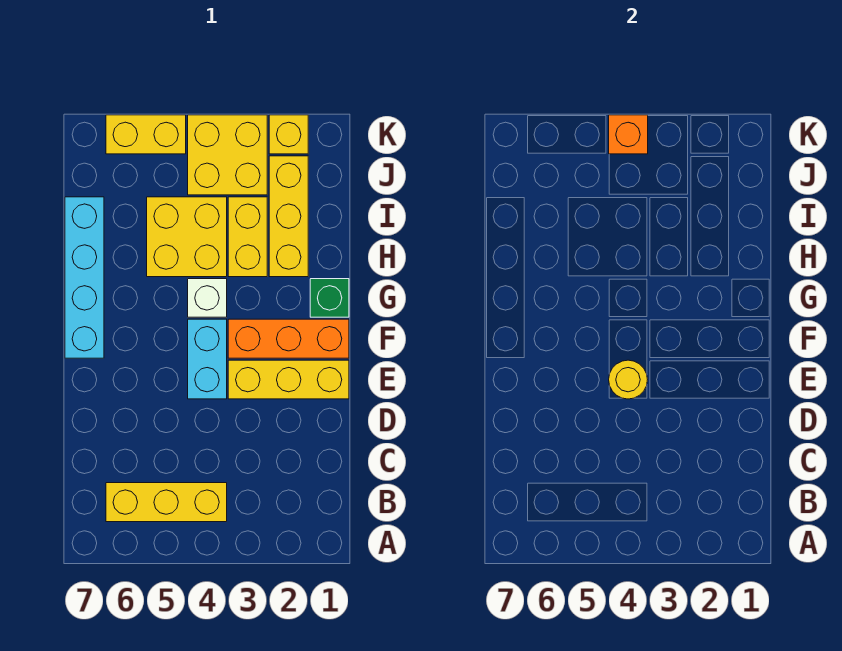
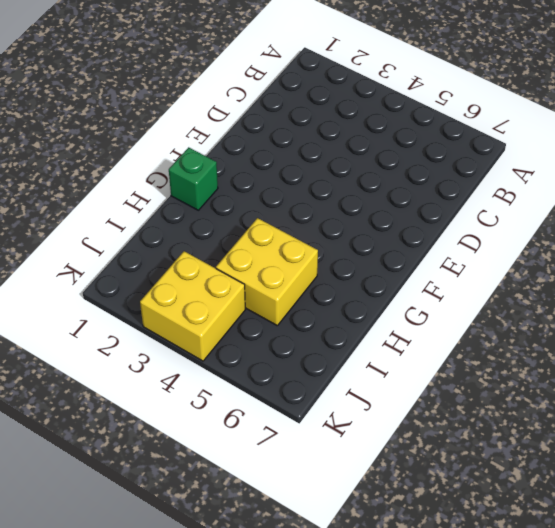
none -> yellow 1x3 brick [106,483,227,522]
none -> yellow 1x3 brick [228,360,349,399]
none -> cyan 1x2 brick [188,319,227,399]

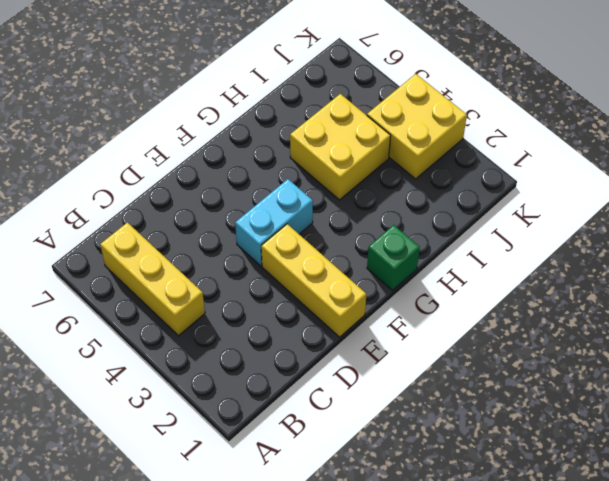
none -> orange 1x3 brick [228,319,349,358]
none -> cyan 1x4 brick [65,197,104,358]
none -> white 1x1 brick [188,279,227,317]

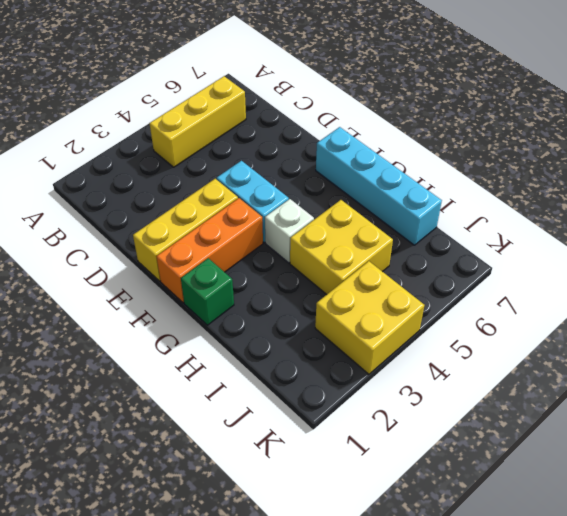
none -> yellow 1x3 brick [269,156,308,277]
none -> yellow 1x2 brick [228,197,267,277]
none -> yellow 1x1 brick [269,115,308,154]

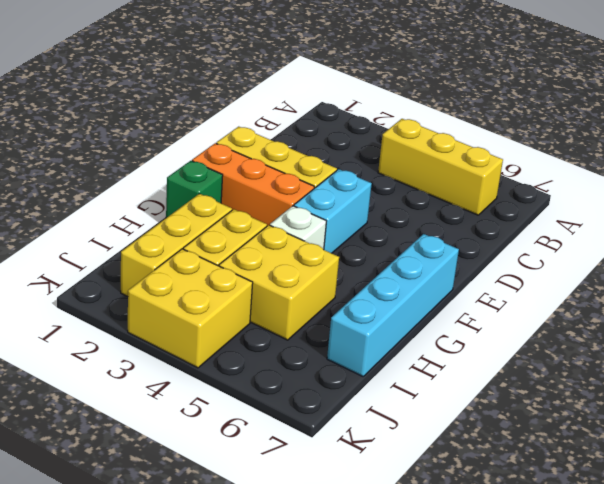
none -> yellow 1x1 brick [269,115,308,154]
none -> yellow 1x2 brick [106,115,186,154]
none -> yellow 1x1 round brick [609,360,647,399]

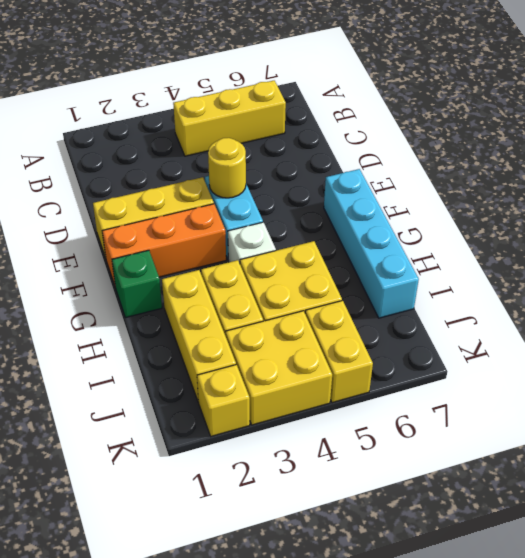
yellow 1x2 brick [305,300,373,403] -> yellow 1x2 brick turned to [106,115,186,154]
none -> orange 1x1 brick [609,115,648,154]

